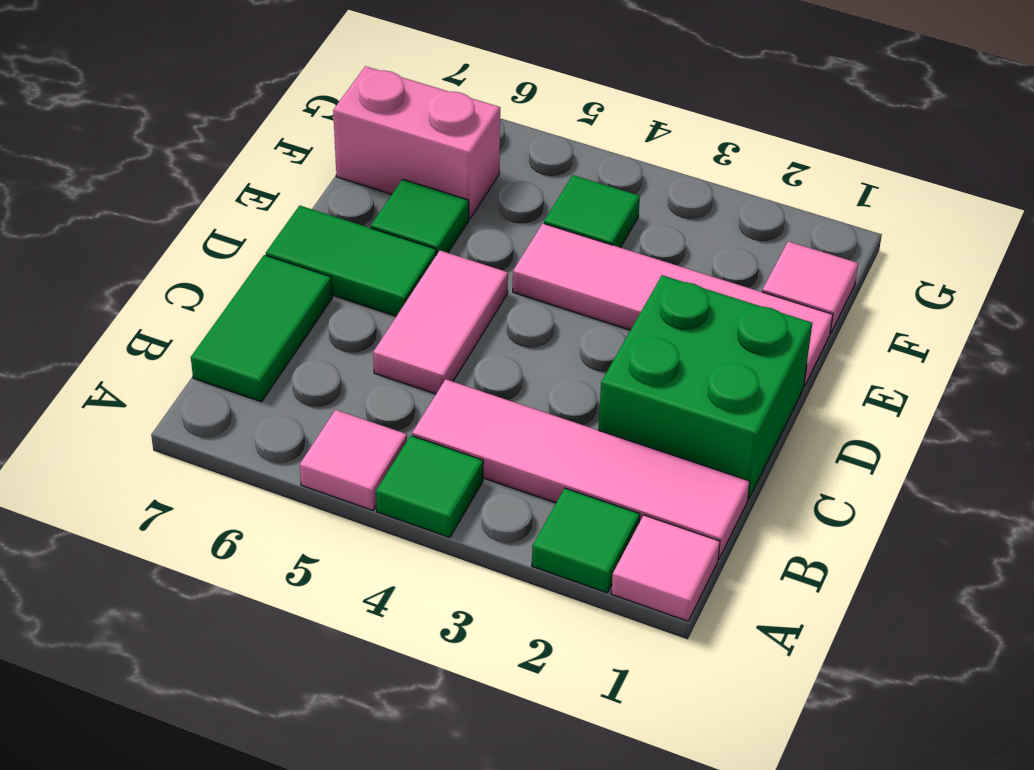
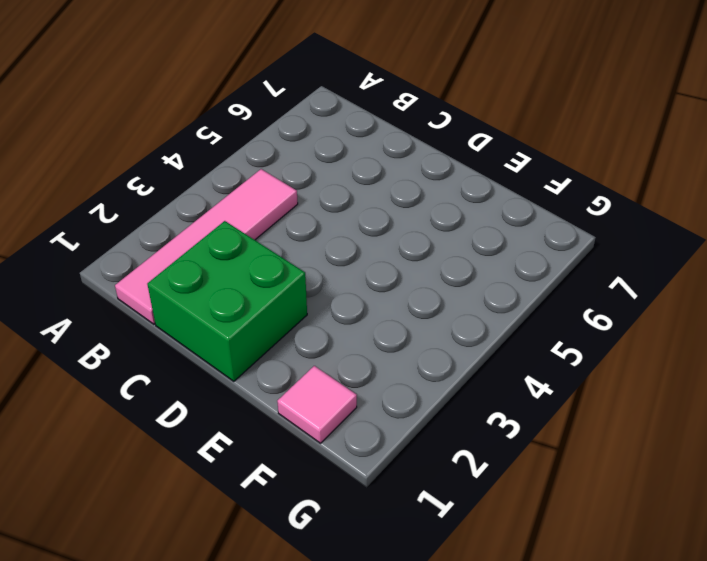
none -> pink 1x1 tile [611,515,720,621]
none -> green 1x1 tile [532,488,640,593]
none -> green 1x1 tile [376,436,483,538]

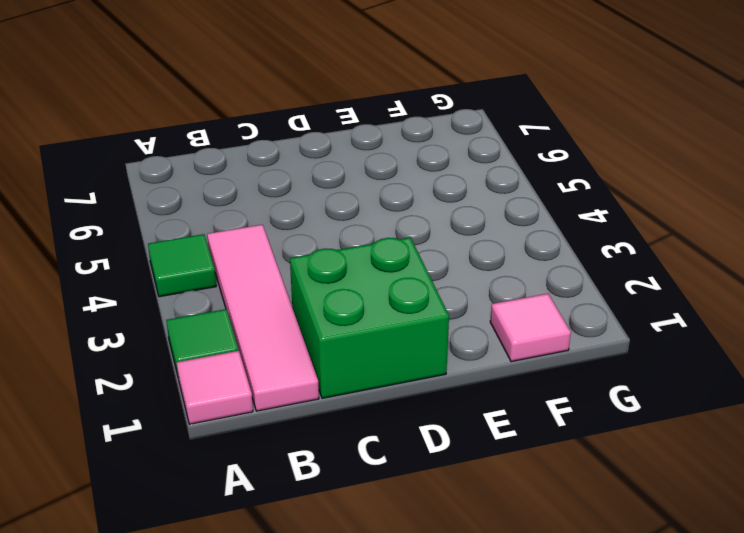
none -> pink 1x1 tile [300,410,407,511]
none -> green 1x2 tile [191,255,332,402]
none -> pink 1x2 tile [373,251,508,394]

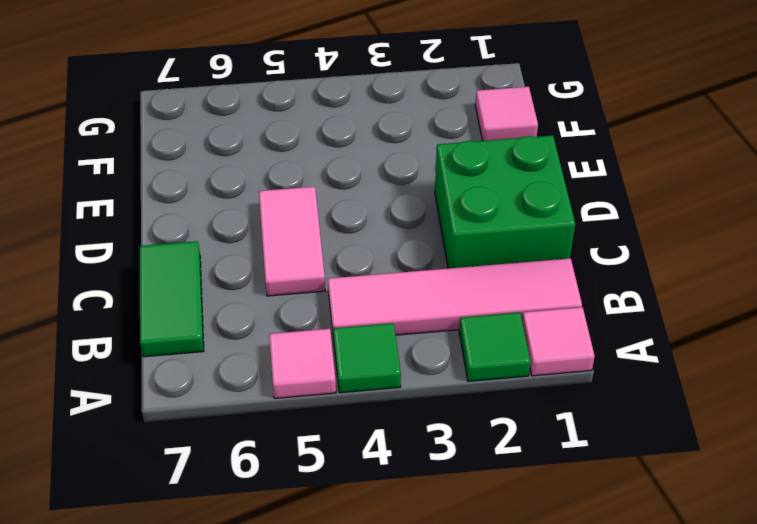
none -> green 1x2 tile [266,206,436,316]
none -> pink 1x4 tile [513,224,833,386]
none -> green 1x1 tile [371,179,469,255]

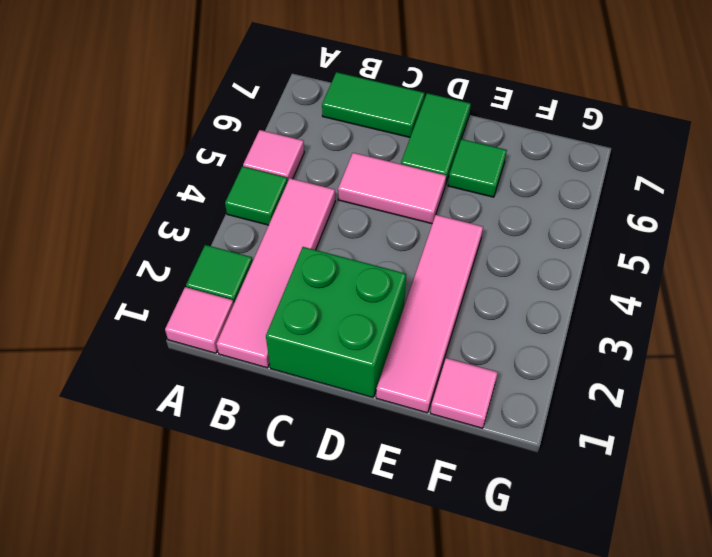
none -> green 1x1 tile [544,175,640,248]
none -> pink 1x2 brick [333,66,500,219]

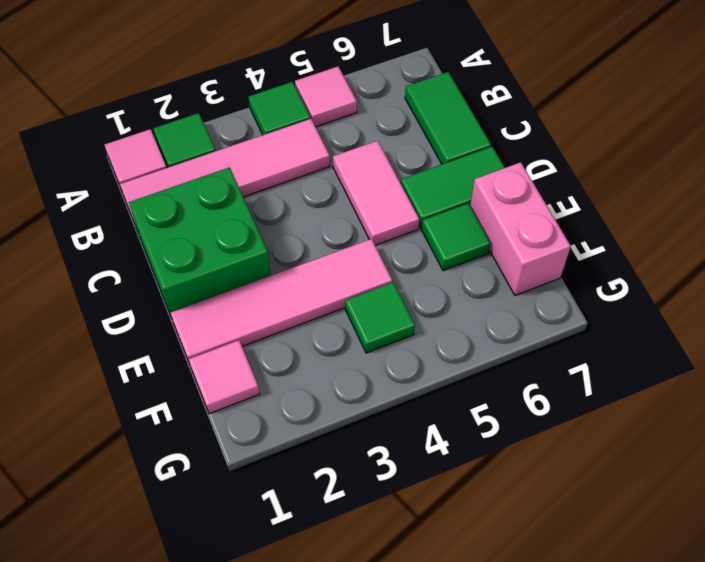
pink 1x2 brick [470,162,571,295] -> pink 1x2 brick turned to [333,66,500,219]

